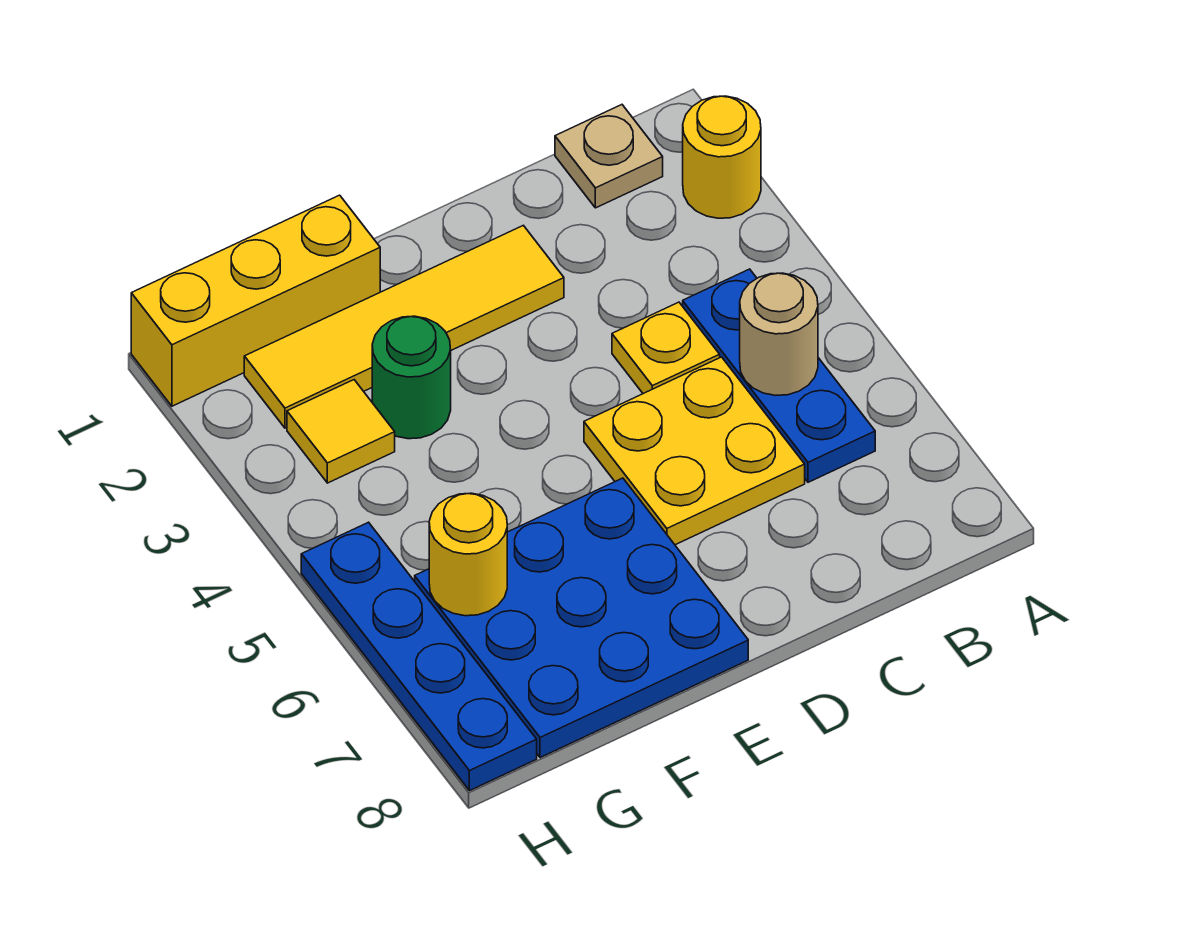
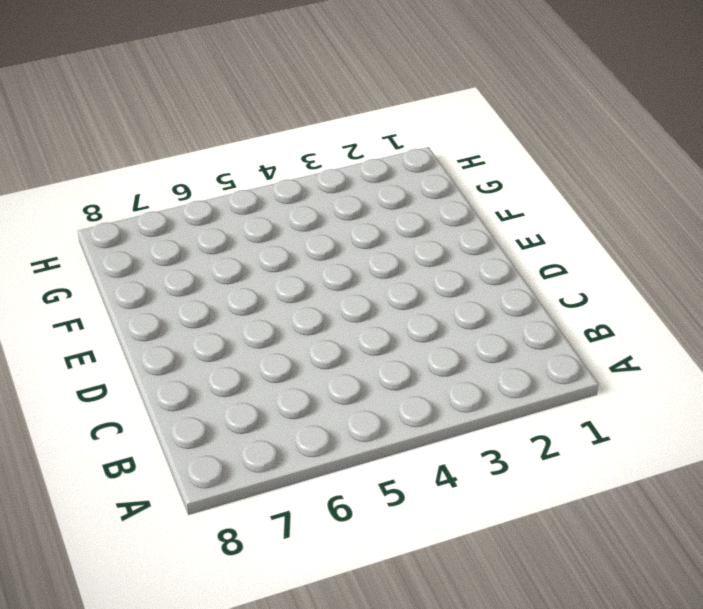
none -> yellow 1x1 round brick [683,96,761,218]
none -> tan 1x1 plate [555,105,663,208]
none -> blue 1x3 plate [683,269,875,482]

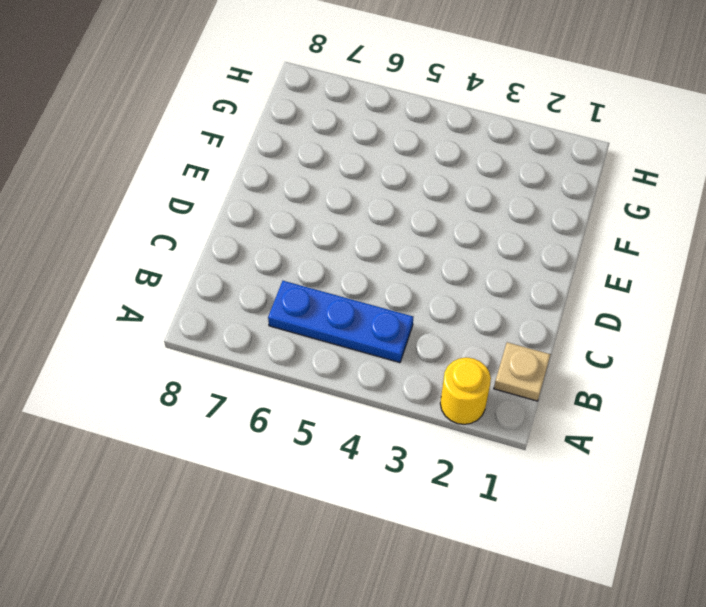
none -> yellow 1x1 plate [612,302,720,394]
none -> yellow 2x2 plate [584,357,805,545]
none -> yellow 1x4 tile [244,225,564,428]

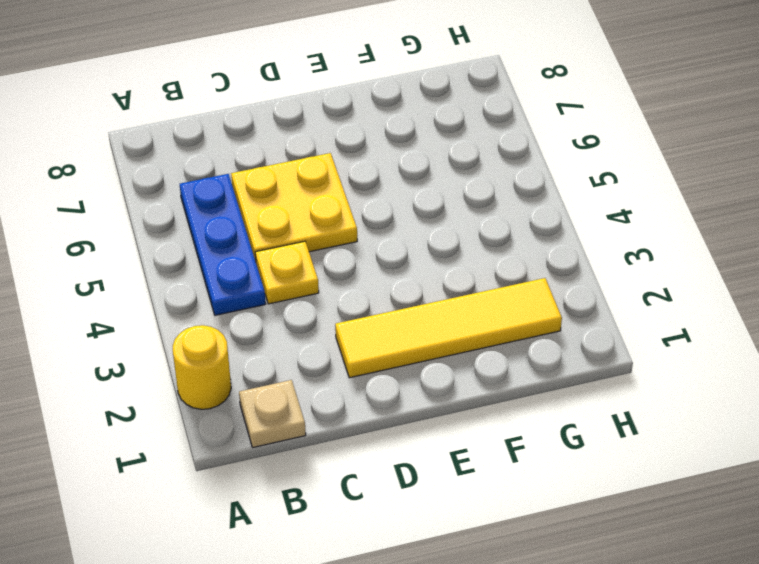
none -> blue 3x3 plate [415,478,748,758]
none -> yellow 1x3 brick [131,195,380,406]
none -> green 1x1 round brick [372,316,451,439]

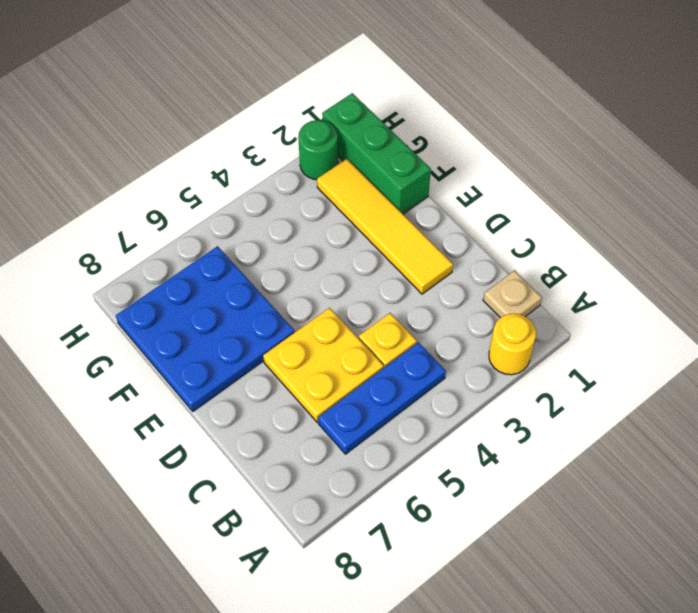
green 1x3 brick [322,93,431,214] -> yellow 1x3 brick [131,195,380,406]
green 1x1 round brick [298,120,338,180] -> green 1x1 round brick moved to [372,316,451,439]
none -> yellow 1x1 tile [287,380,395,483]
none -> blue 1x4 plate [301,522,537,791]
none -> tan 1x1 round brick [740,273,818,395]

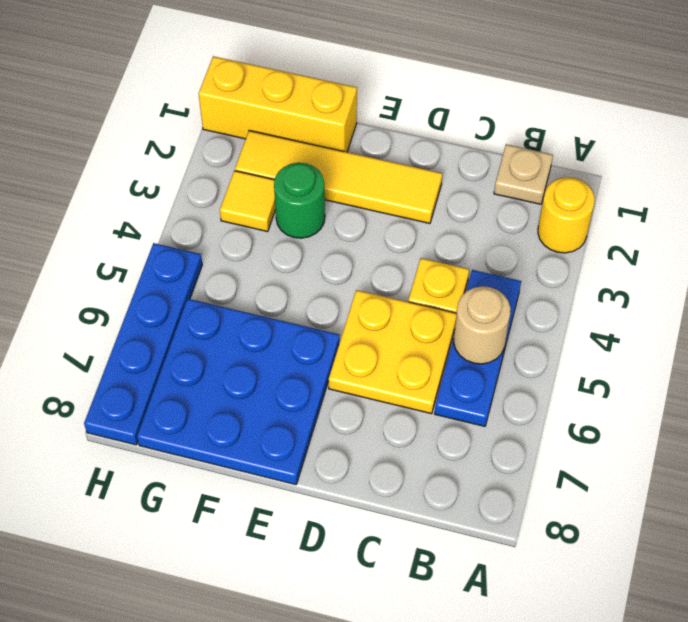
none -> yellow 1x1 round brick [429,493,507,616]

